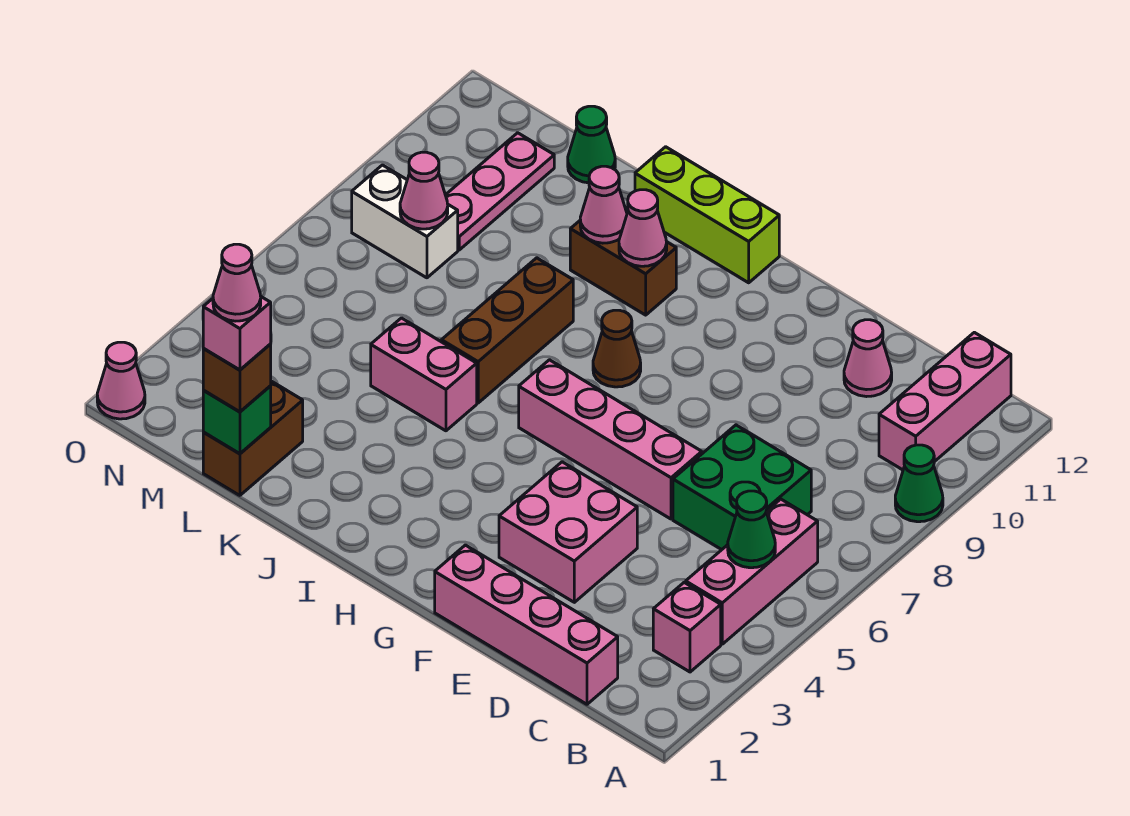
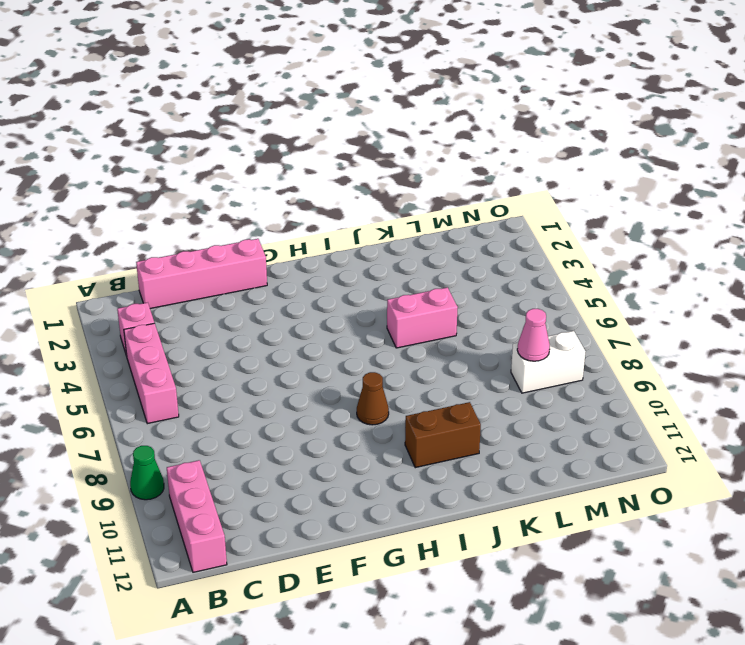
none -> green 2x2 brick [673,425,811,550]
none -> pink 1x1 cone [844,320,892,397]
none -> pink 2x2 brick [499,462,637,602]

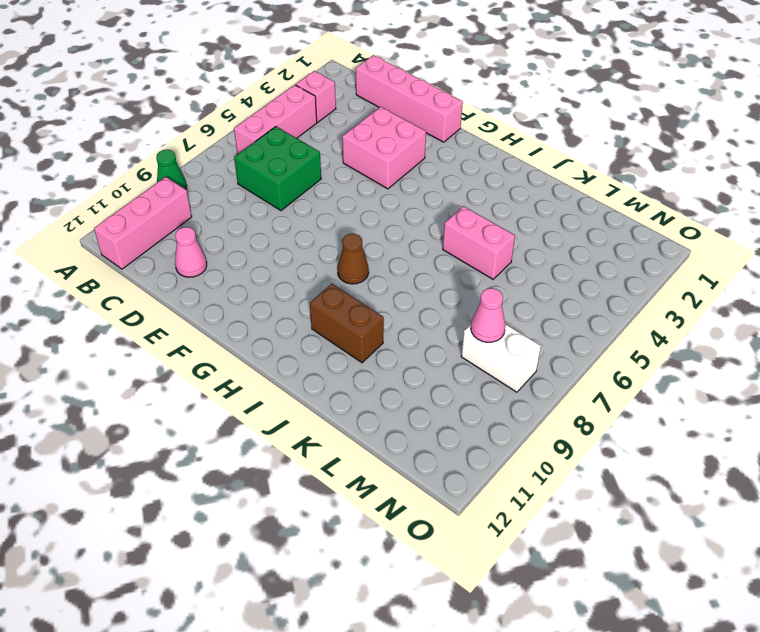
none -> pink 1x4 brick [519,360,702,519]
none -> lime 1x3 brick [635,147,779,283]
none -> brown 1x3 brick [441,258,573,403]

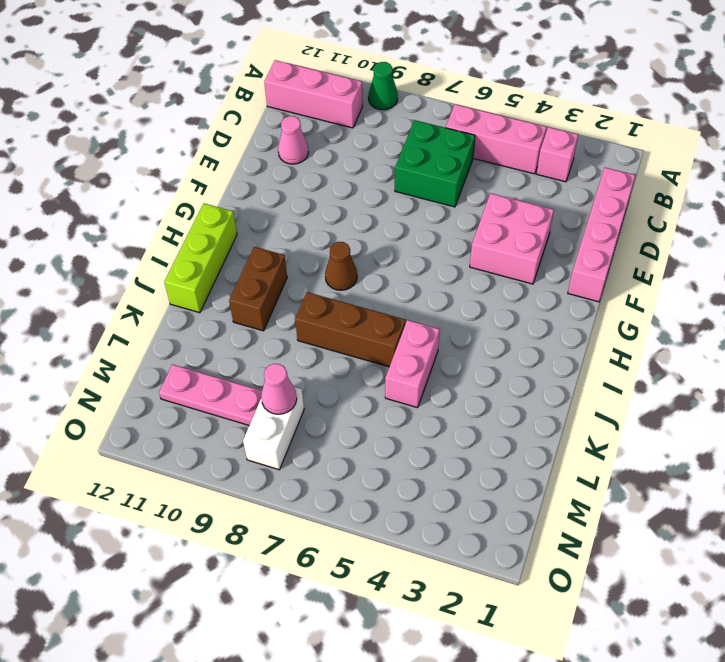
none -> pink 1x4 brick [519,360,702,519]
none -> brown 1x2 brick [203,381,303,495]
none -> green 1x1 cone [568,106,615,183]

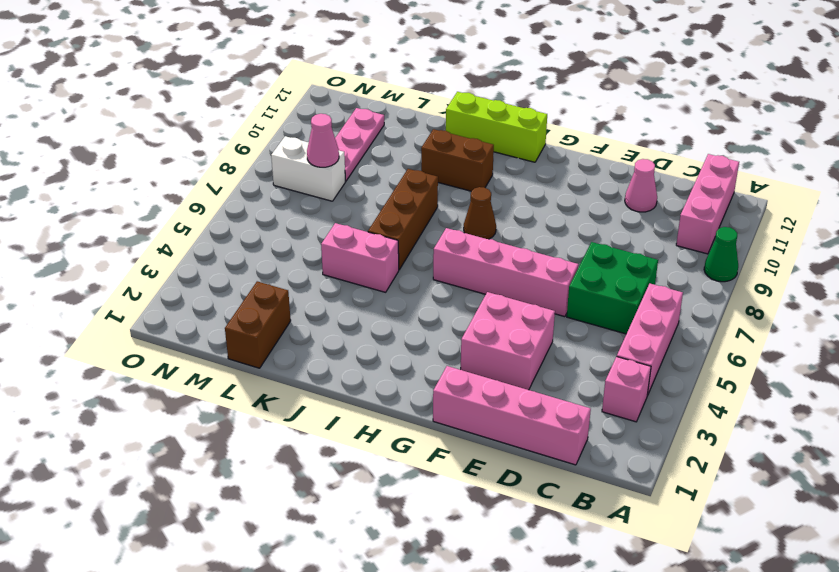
none -> green 1x1 cone [568,106,615,183]
none -> pink 1x1 cone [97,342,145,419]
none -> green 1x1 cone [728,491,775,568]

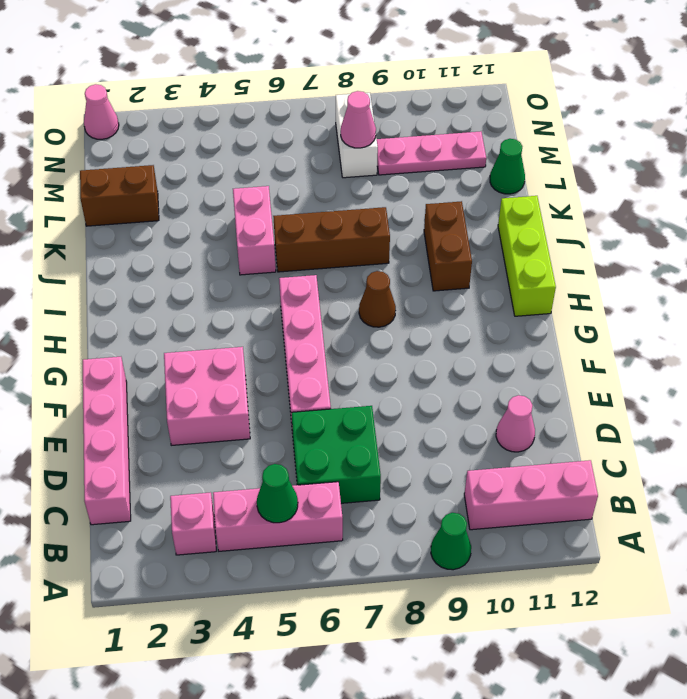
none -> pink 1x1 cone [619,190,667,266]
none -> pink 1x1 cone [580,166,627,243]
none -> green 1x1 brick [203,386,271,454]

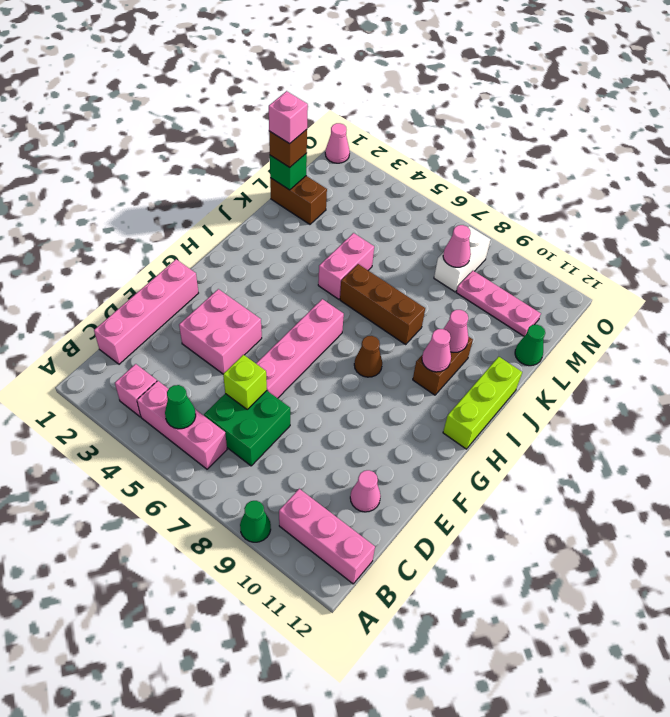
lime 1x1 brick [223,355,267,409] -> none
none -> pink 1x1 cone [213,244,261,321]

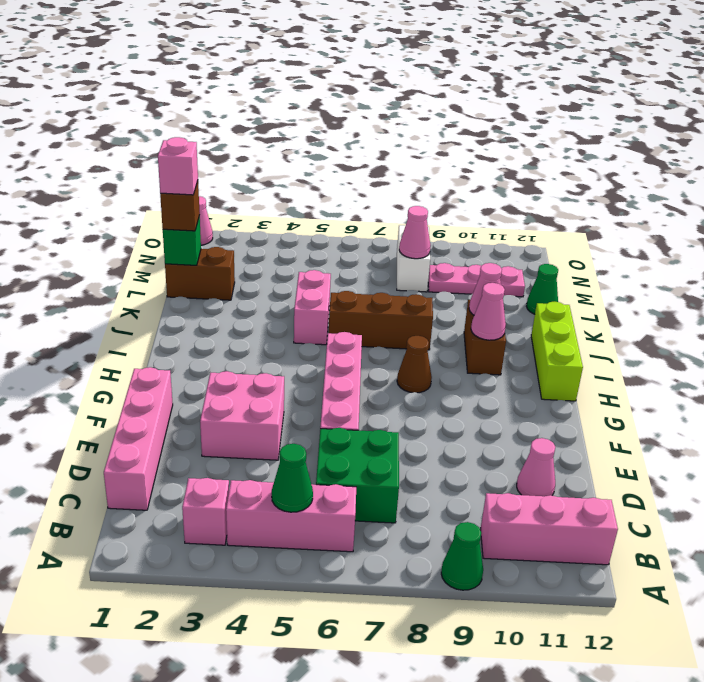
none -> pink 1x1 cone [213,244,261,321]

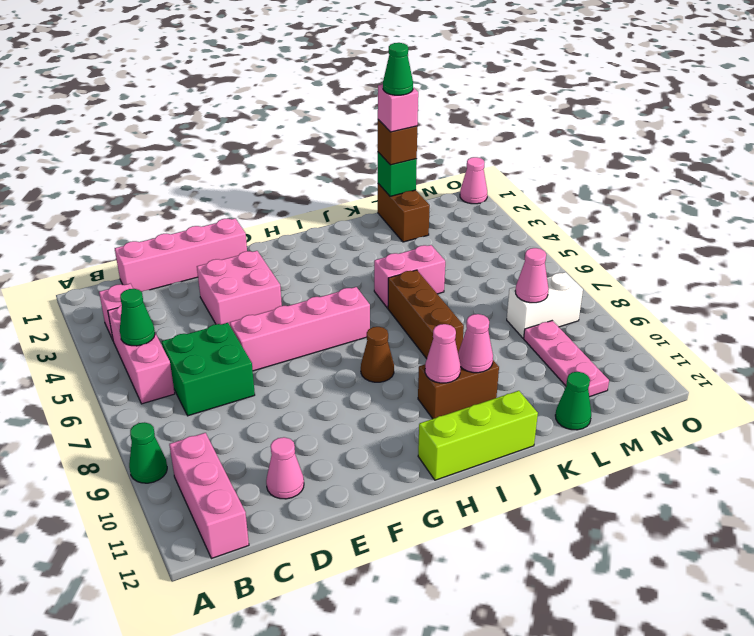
green 1x1 cone [383,43,413,95] -> pink 1x1 cone [213,244,261,321]

